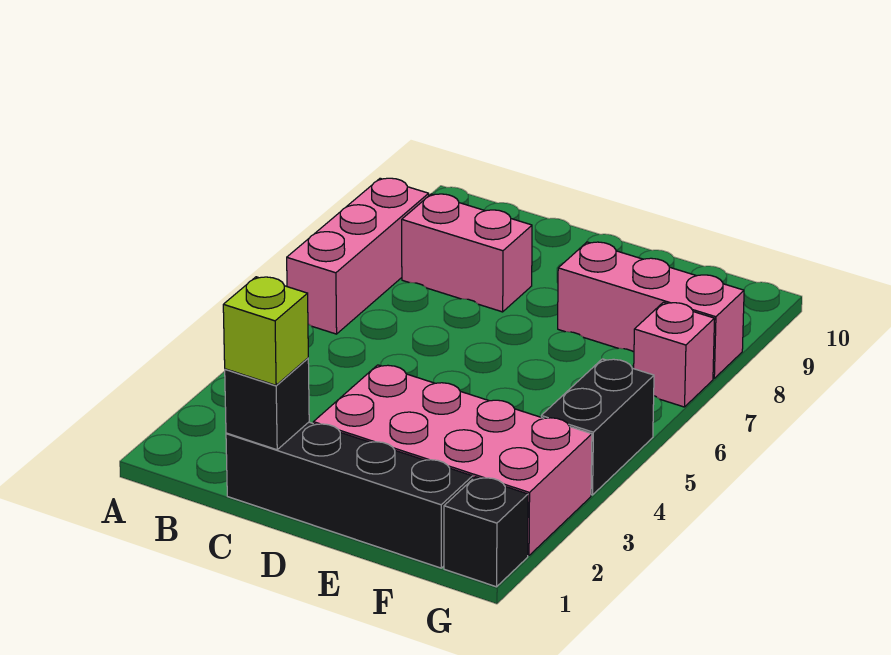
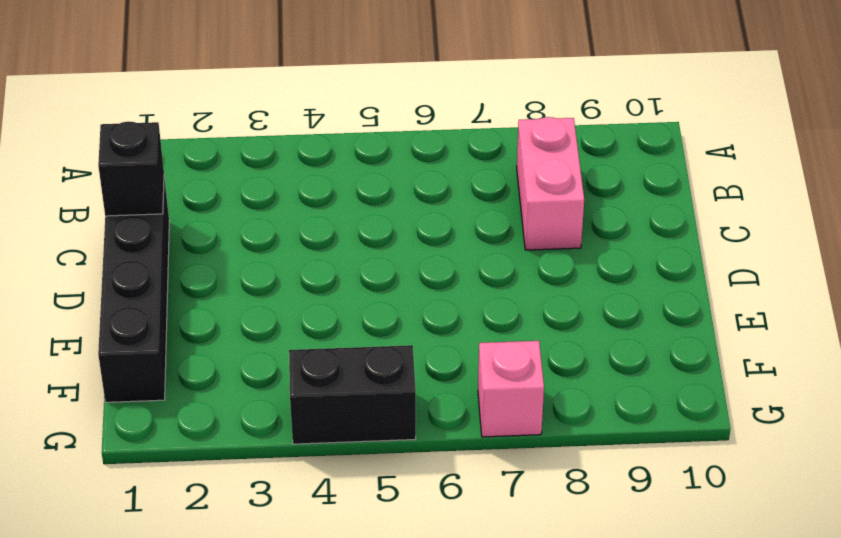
none -> pink 1x3 brick [287,178,429,334]
none -> pink 2x4 brick [313,365,592,556]

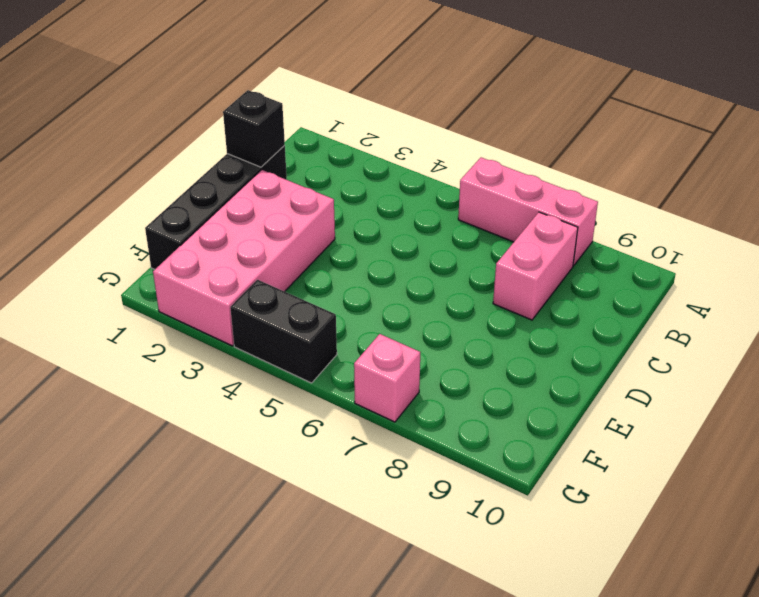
none -> pink 1x3 brick [558,242,744,378]
none -> black 1x1 brick [444,477,528,587]

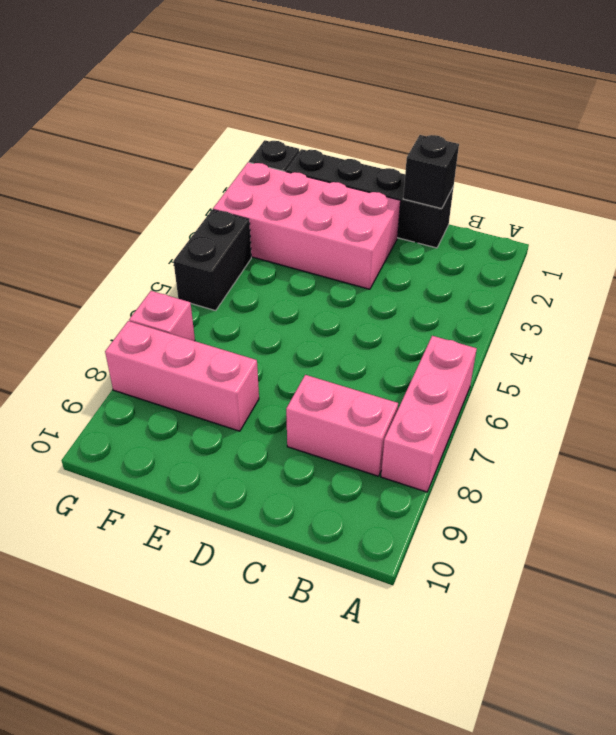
none -> lime 1x1 brick [223,277,308,385]

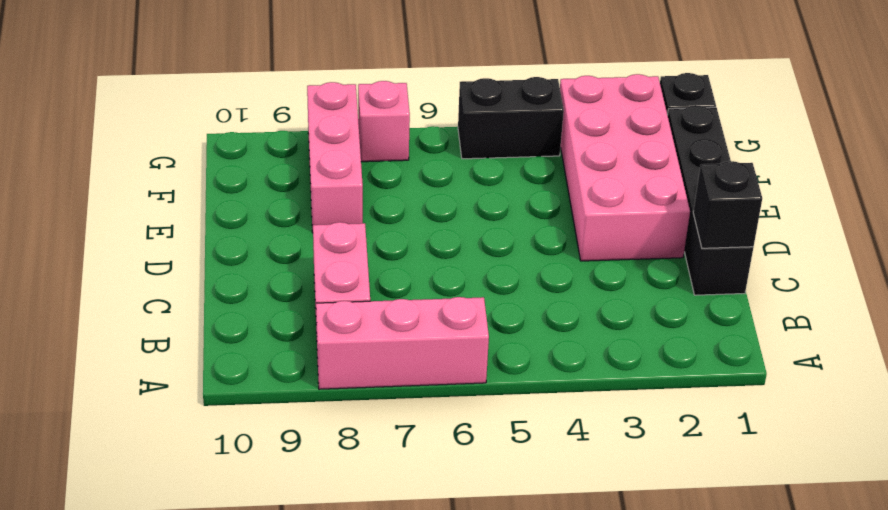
none -> lime 1x1 brick [223,277,308,385]

